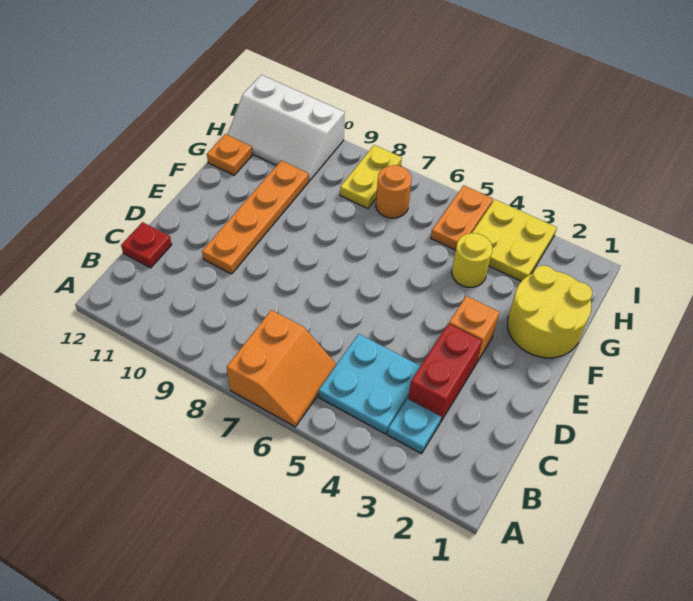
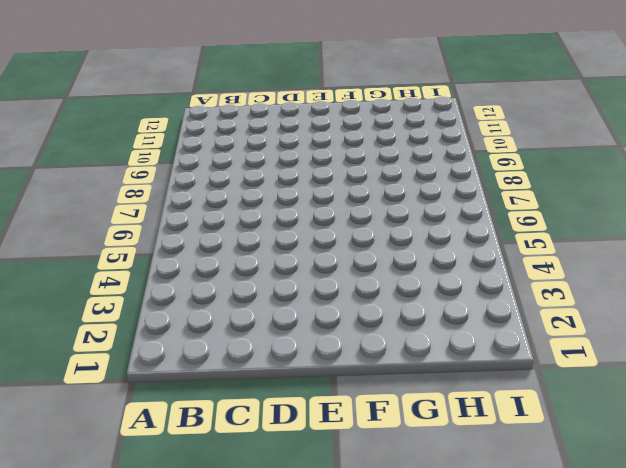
none -> orange 2x2 slope [227,310,337,427]
none -> cyan 1x1 plate [388,399,441,454]
none -> cyan 2x2 plate [319,334,420,434]

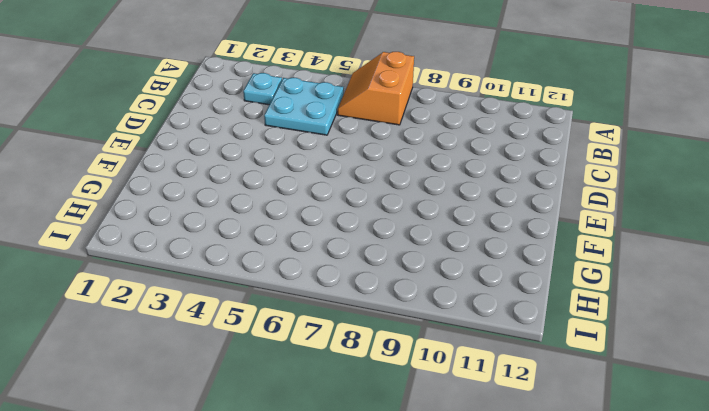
none -> red 1x2 brick [408,324,482,422]
none -> red 1x1 plate [121,222,172,268]
none -> orange 1x4 plate [202,160,309,274]

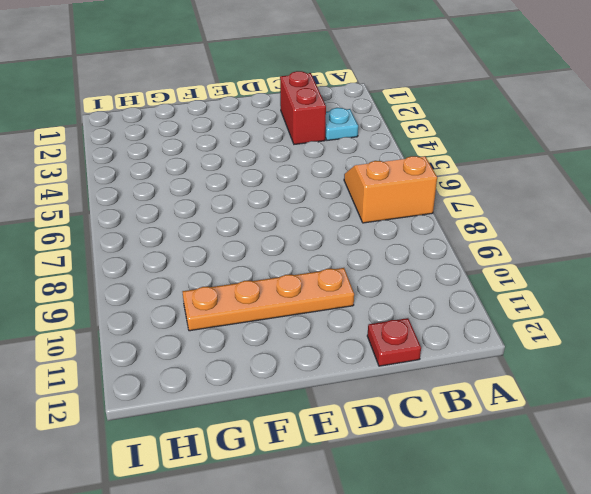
red 1x2 brick [280,71,326,144] -> red 1x2 brick turned to [408,324,482,422]
none -> cyan 2x2 plate [319,334,420,434]
none -> orange 1x1 brick [449,296,500,363]
none -> yellow 2x2 round brick [508,265,592,358]

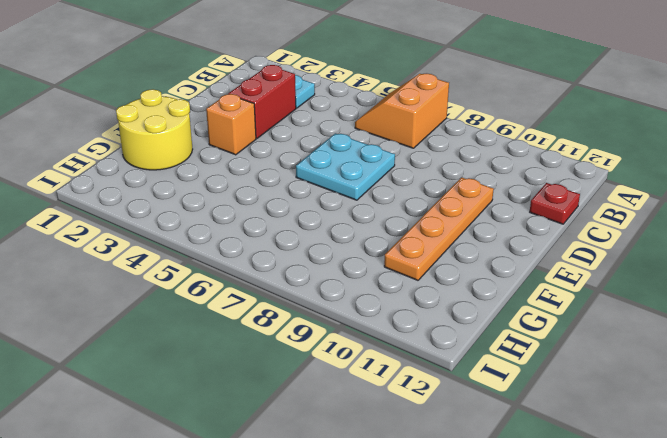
cyan 2x2 plate [296,133,395,200] -> cyan 2x2 plate moved to [319,334,420,434]
none -> yellow 1x1 round brick [452,233,492,287]
none -> orange 1x1 plate [207,134,252,175]
none -> yellow 2x2 plate [472,200,557,281]

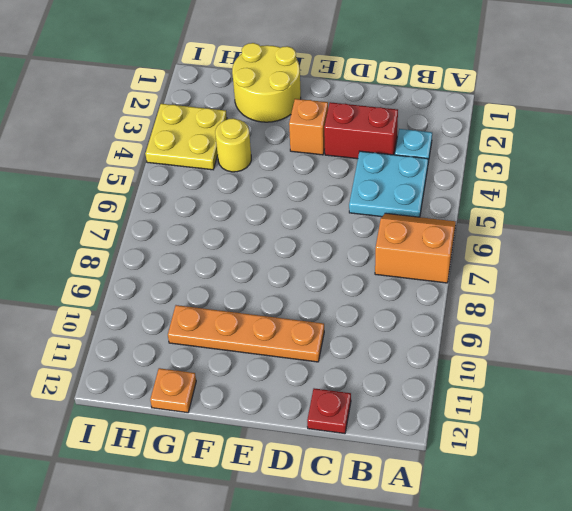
none -> orange 1x2 plate [431,185,493,250]
none -> orange 1x1 round brick [376,165,412,218]
none -> yellow 1x2 plate [340,145,402,209]

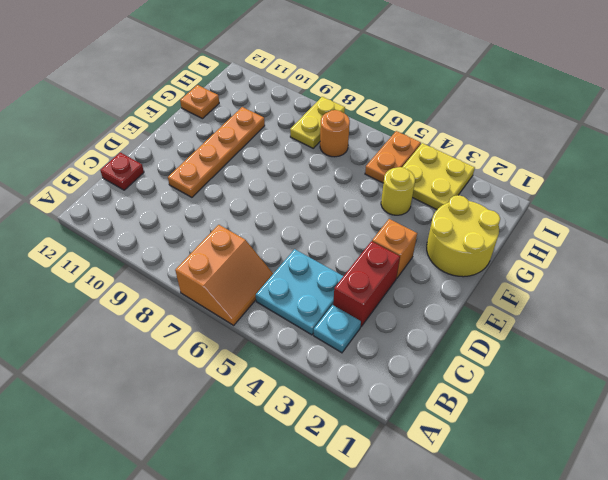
none -> white 2x3 slope [228,75,345,181]

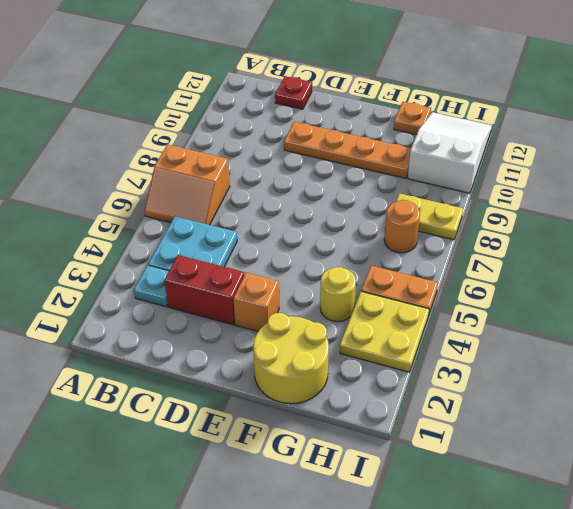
white 2x3 slope [408,112,492,193] -> white 2x3 slope turned to [228,75,345,181]

